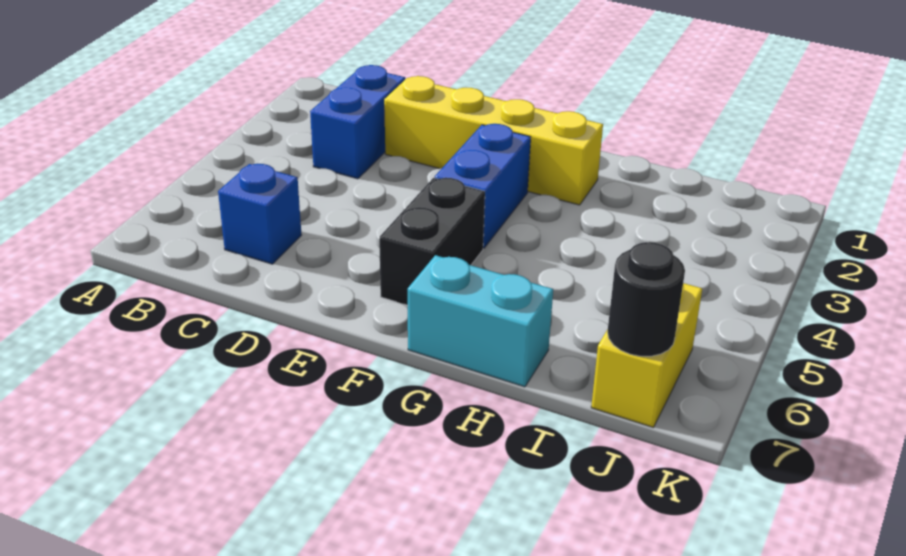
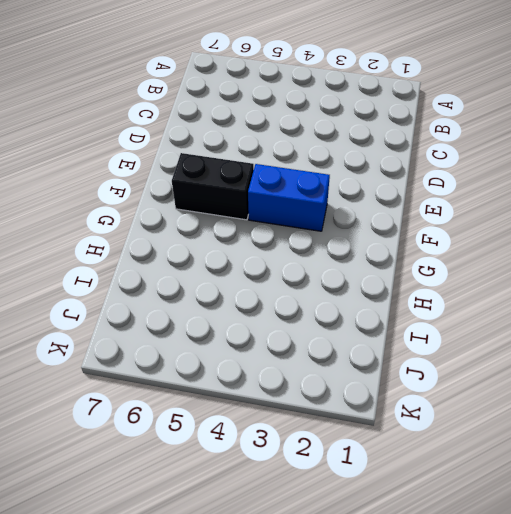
none -> blue 1x2 brick [310,65,405,179]
none -> blue 1x1 brick [218,164,301,264]

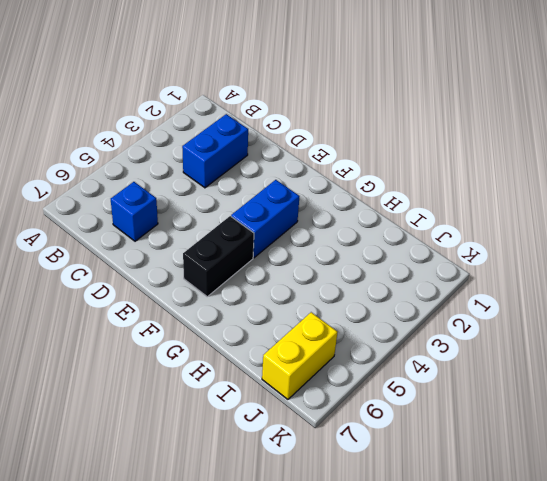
none -> yellow 1x4 brick [384,76,603,205]
none -> cyan 1x2 brick [408,255,553,387]

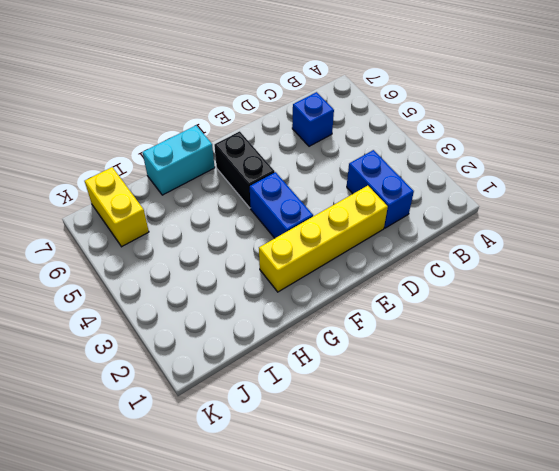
none -> black 1x1 round brick [608,242,685,356]

